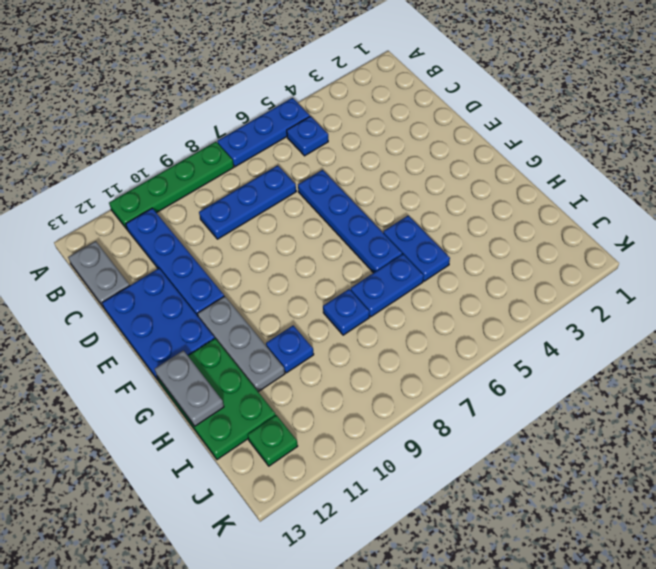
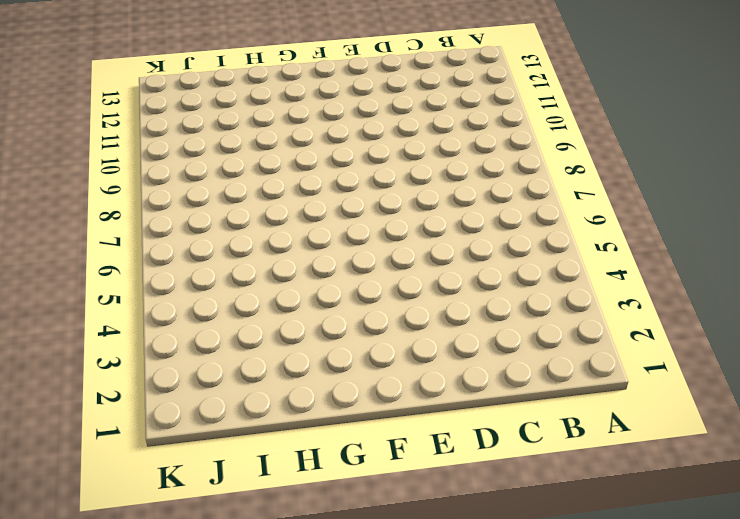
none -> blue 1x3 plate [217,98,310,167]
none -> green 1x4 plate [109,142,234,229]
none -> blue 1x1 plate [287,116,328,156]

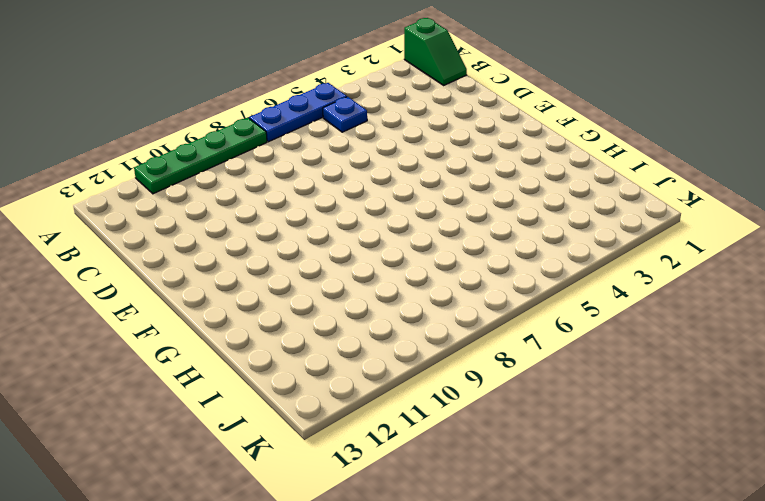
green 1x2 slope [404,18,467,85] -> none
none -> blue 1x4 plate [126,208,224,316]
none -> grey 1x2 plate [68,241,130,308]
none -> blue 1x3 plate [199,165,296,239]

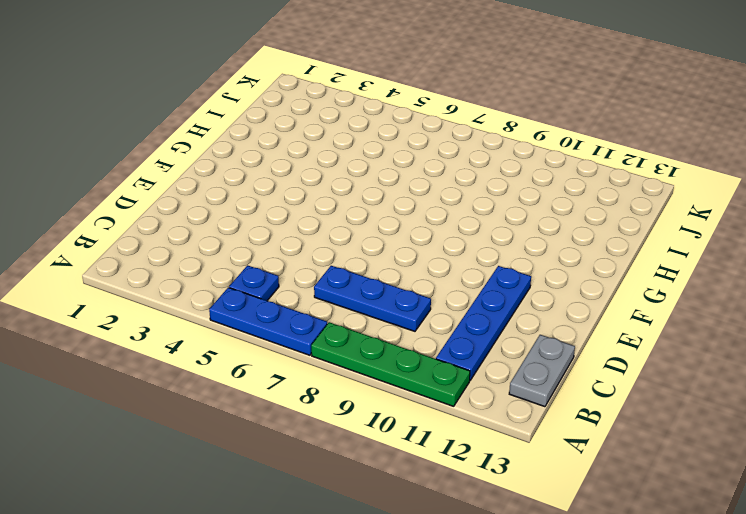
none -> blue 1x4 plate [298,170,402,273]
none -> blue 2x3 plate [102,268,215,380]
none -> grey 1x3 plate [198,296,285,392]

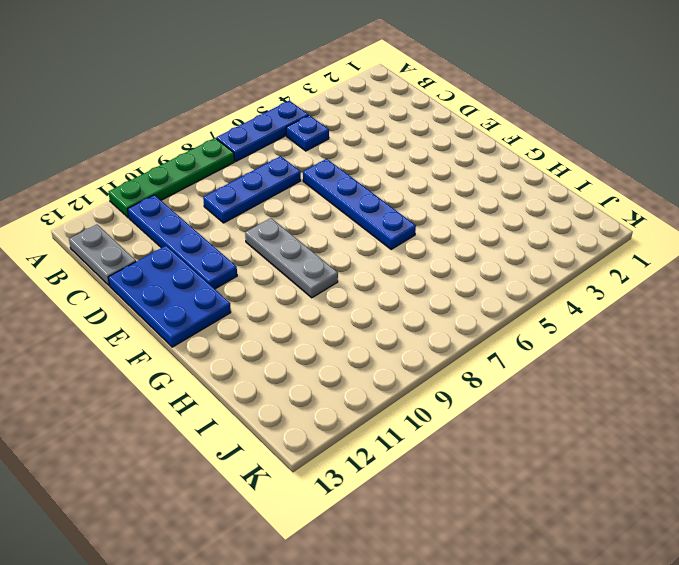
grey 1x3 plate [245,218,338,298] -> grey 1x3 plate moved to [198,296,285,392]
none -> blue 1x2 plate [383,216,450,281]
none -> green 2x3 plate [157,339,276,460]
none -> blue 1x2 plate [351,254,424,317]

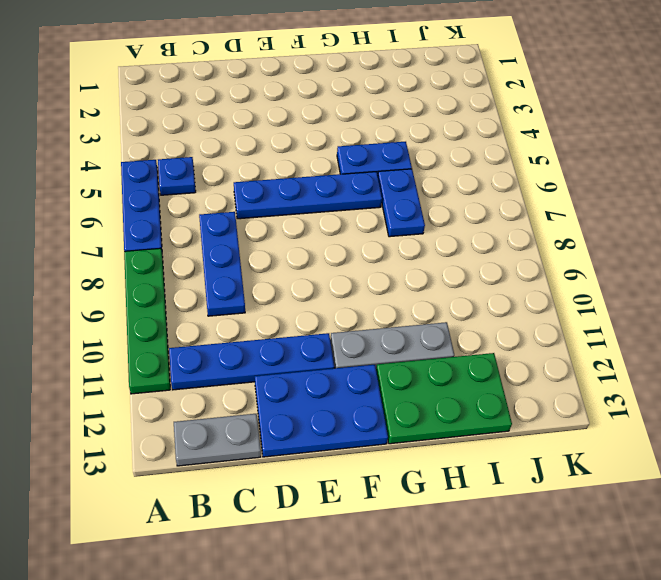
none -> blue 1x1 plate [323,289,369,335]
none -> blue 1x1 plate [266,325,314,373]
none -> green 1x1 plate [248,415,298,466]

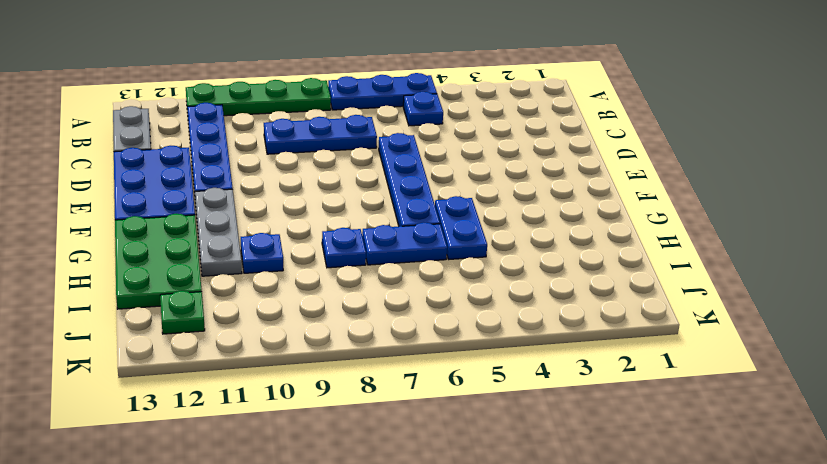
none -> grey 1x2 plate [155,350,224,426]

